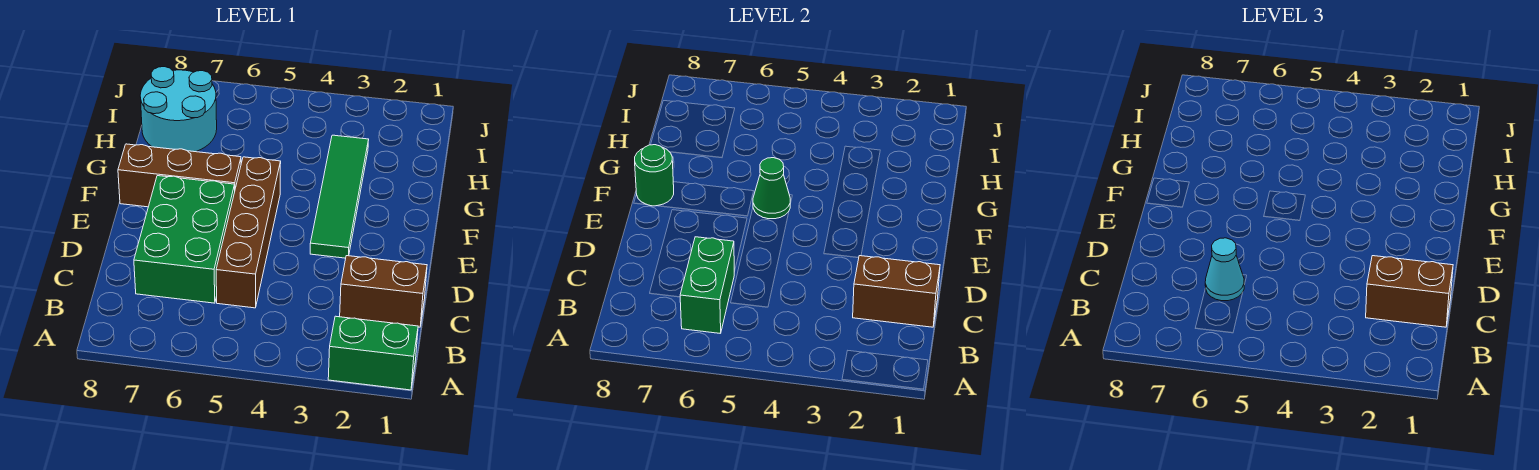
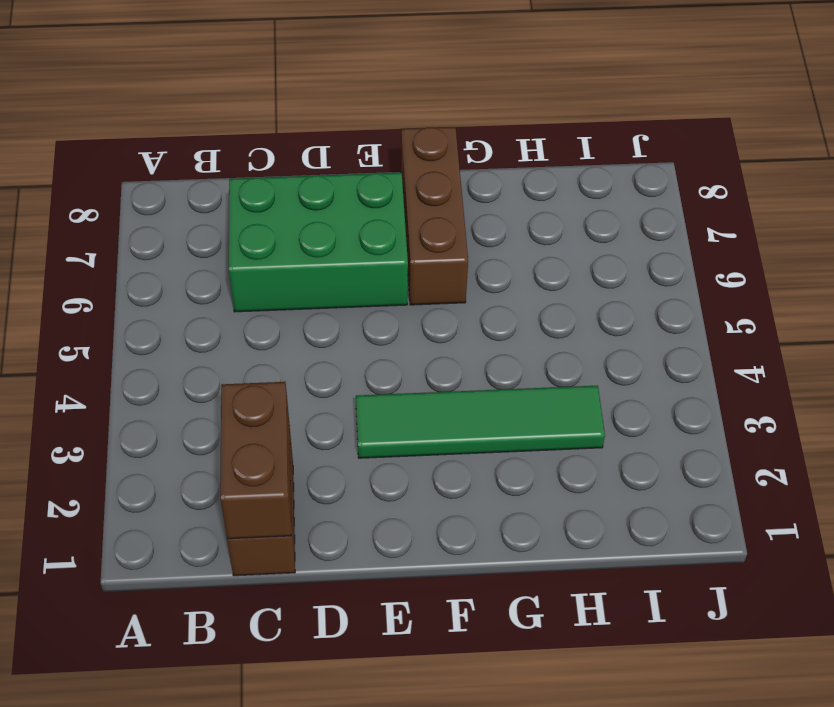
none -> green 1x2 brick [328,316,418,390]
none -> brown 1x4 brick [216,157,281,308]
none -> cyan 2x2 round brick [140,67,217,152]

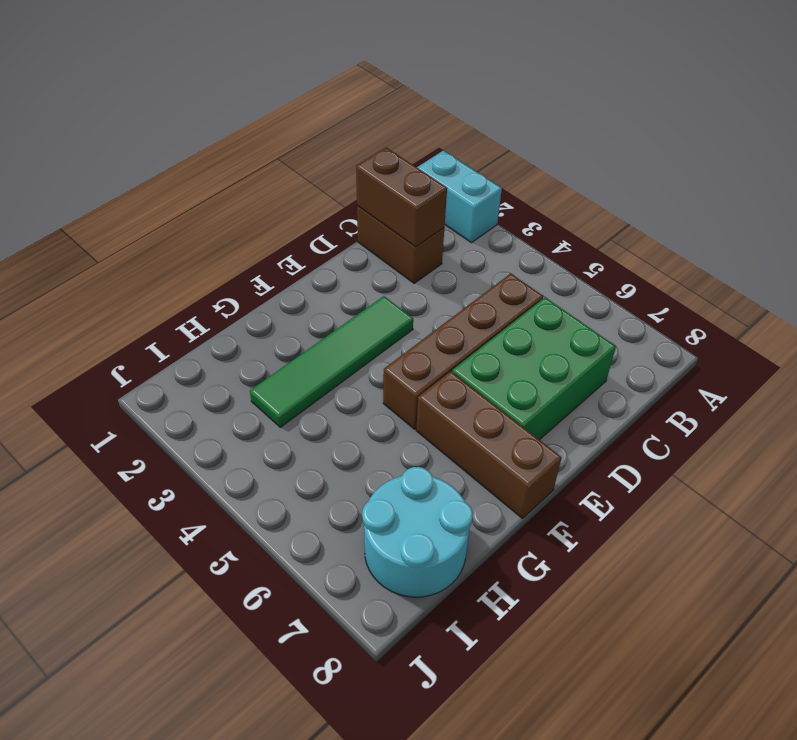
cyan 1x2 brick [417,151,502,243] -> green 1x2 brick [328,316,418,390]
none -> green 1x2 brick [680,237,734,334]
none -> green 1x1 cone [753,158,790,219]
none -> green 1x1 round brick [635,145,674,206]

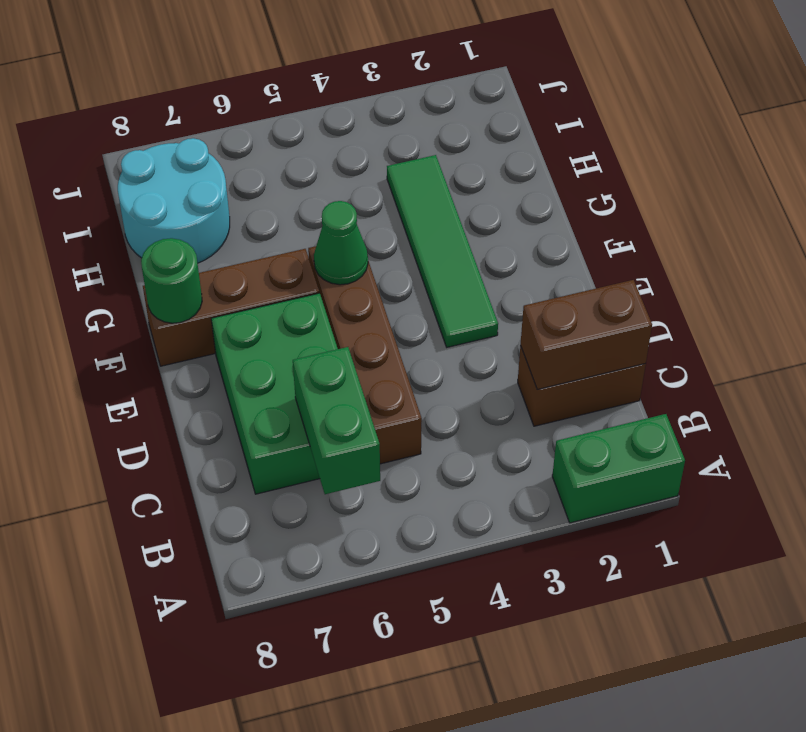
none -> brown 1x2 brick [1366,256,1453,327]
none -> cyan 1x1 cone [1205,238,1244,301]

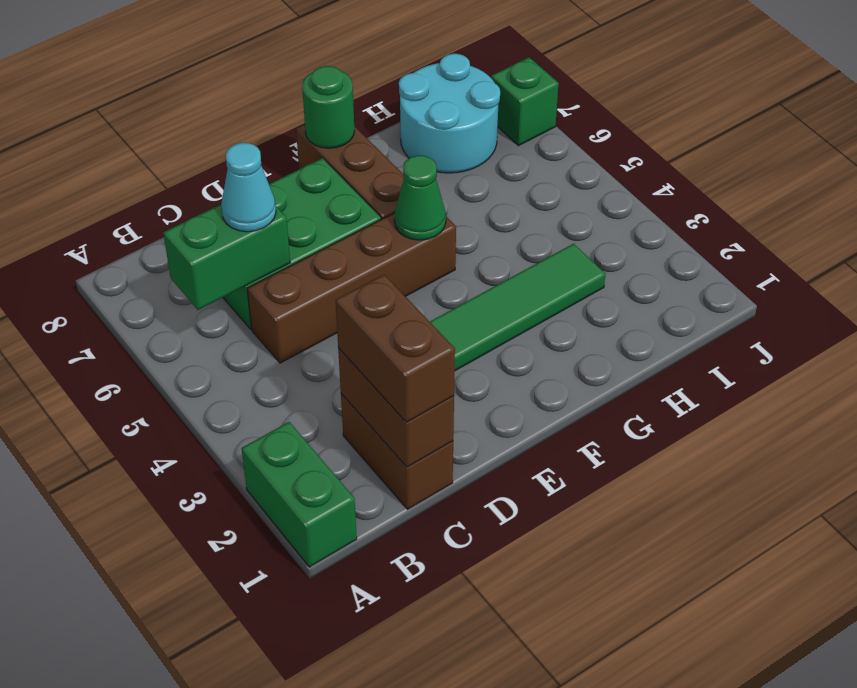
green 1x1 brick [491,57,559,146] -> none

